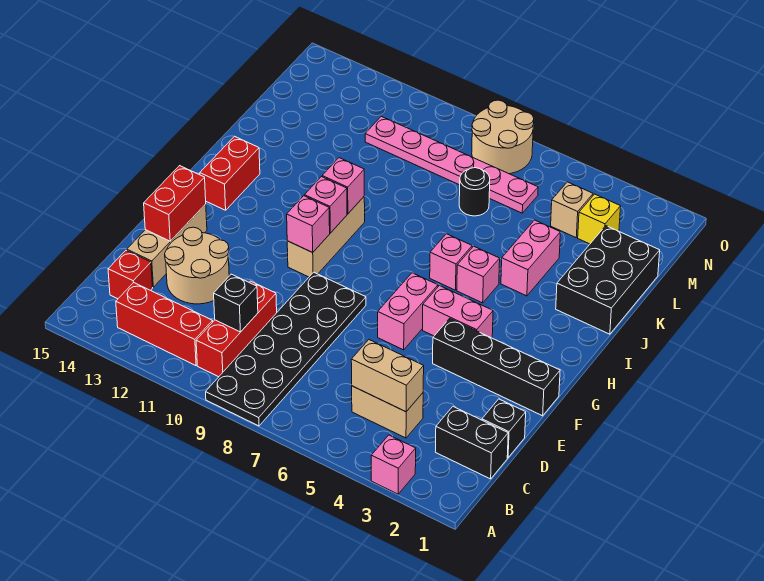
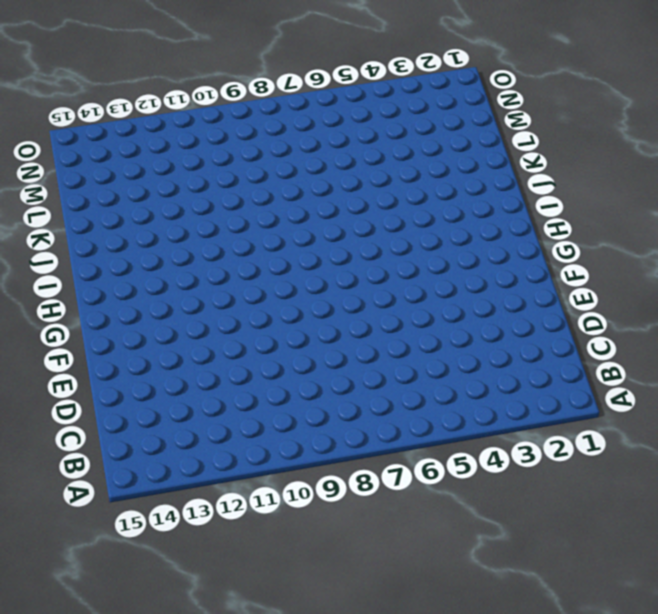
none -> pink 1x1 brick [371,435,416,494]
none -> black 2x6 plate [206,272,366,426]
none -> red 1x3 brick [196,281,277,377]
none -> red 1x3 brick [116,283,213,366]

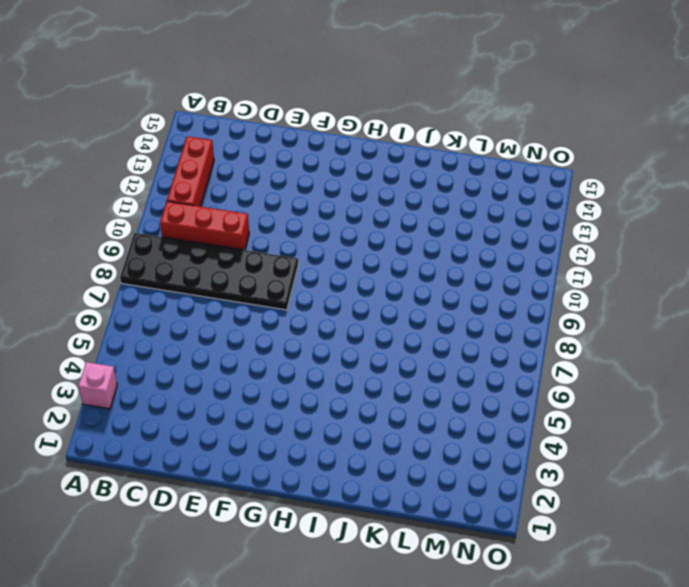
none -> black 1x2 brick [435,407,508,479]
none -> tan 1x2 brick [352,386,423,438]
none -> red 1x1 brick [108,250,153,299]
none -> black 1x1 brick [482,399,526,458]

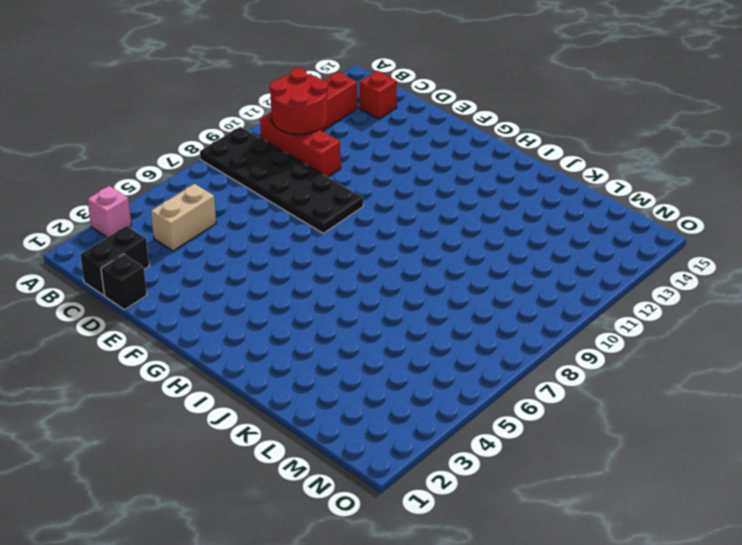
red 2x2 round brick [270,68,328,134] -> black 1x1 brick [214,274,258,332]
none -> tan 2x2 round brick [165,227,229,304]
none -> tan 1x3 brick [127,204,207,287]
none -> black 1x4 brick [433,318,560,416]
none -> pink 1x2 brick [378,273,438,350]

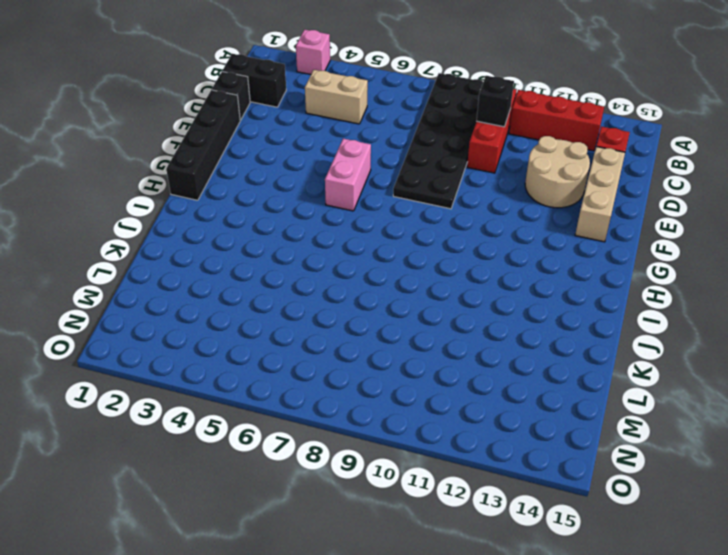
black 1x4 brick [166,90,240,200] -> black 1x4 brick turned to [433,318,560,416]
none -> pink 1x2 brick [423,286,493,338]
none -> tan 1x3 brick [287,197,365,277]
none -> red 1x2 brick [200,136,260,210]
none -> pink 1x1 brick [457,246,500,303]

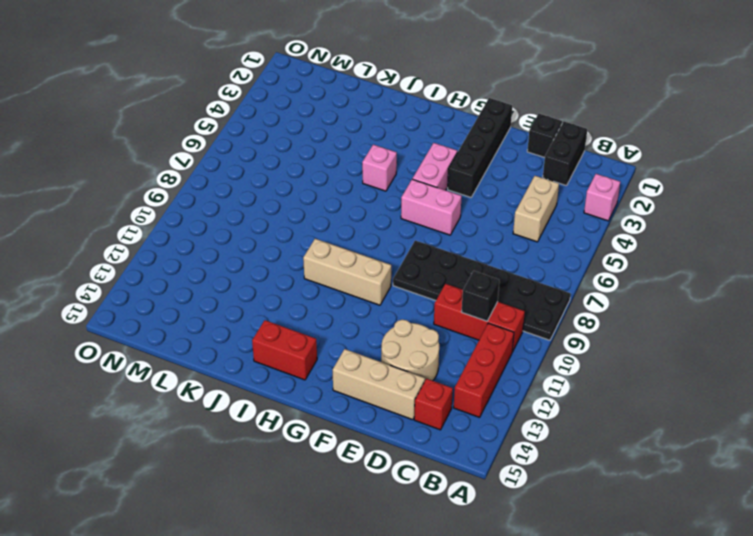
none -> pink 1x1 brick [430,234,472,290]
none -> black 2x3 brick [556,226,660,334]
none -> pink 1x2 brick [501,220,560,296]
none -> black 1x1 round brick [459,168,490,216]

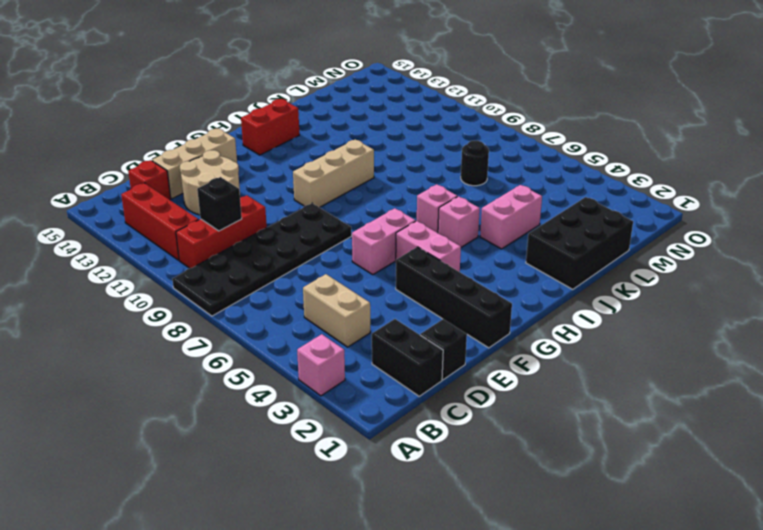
none -> yellow 1x1 brick [578,194,621,244]
none -> tan 1x1 brick [551,182,593,238]
none -> pink 1x6 plate [365,116,538,213]
none -> tan 2x2 round brick [472,100,534,174]

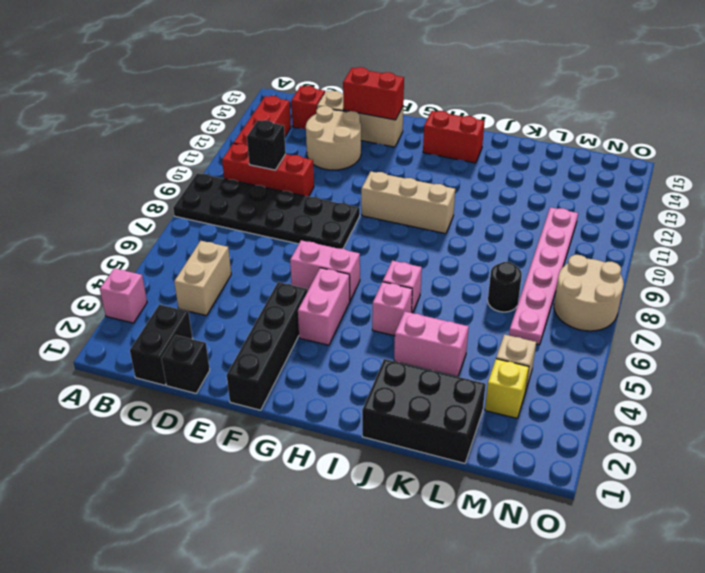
none -> tan 1x2 brick [351,340,424,412]
none -> pink 1x1 brick [287,196,330,252]
none -> pink 1x1 brick [305,177,347,233]
none -> pink 1x1 brick [322,158,364,214]

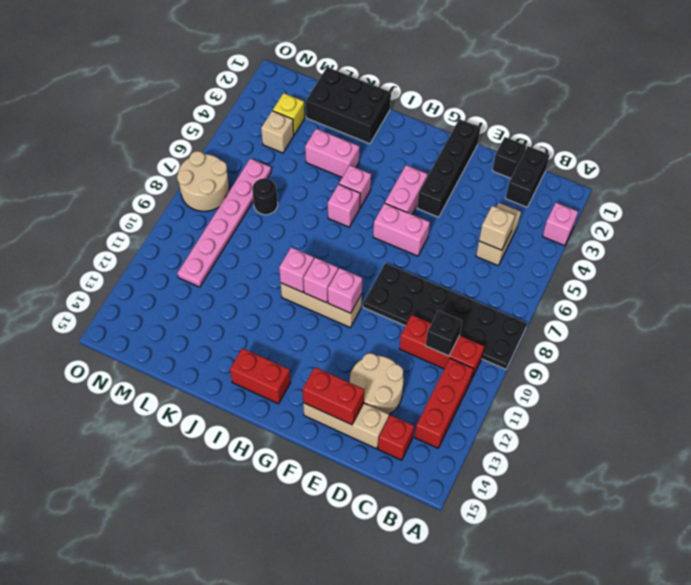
tan 1x1 brick [479,206,515,250] -> tan 1x2 brick [351,340,424,412]

